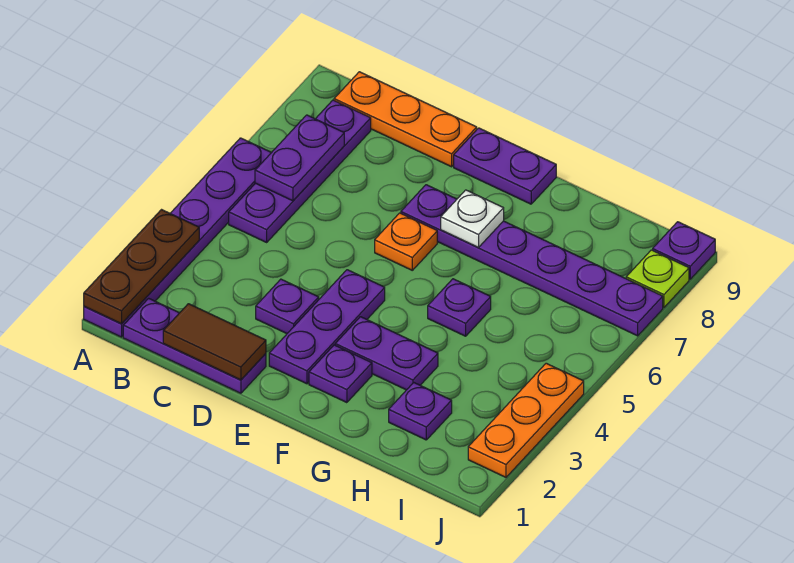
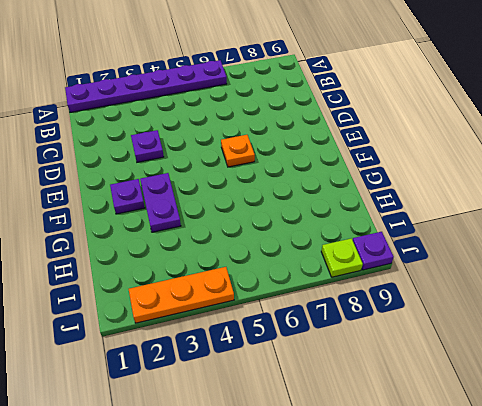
none -> purple 1x3 plate [123,298,266,393]
none -> purple 1x4 plate [229,100,371,242]
none -> orange 1x3 plate [334,72,477,167]

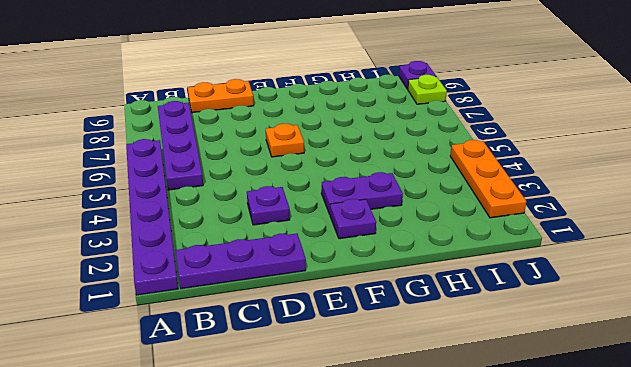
orange 1x2 plate [188,79,254,113] -> orange 1x3 plate [334,72,477,167]
none -> purple 1x3 plate [269,270,385,384]
none -> purple 1x6 plate [401,185,663,336]
none -> purple 1x2 plate [454,128,556,204]

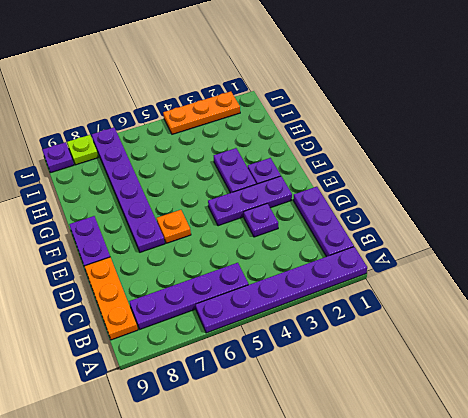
none -> purple 1x1 plate [428,279,491,336]
none -> purple 1x1 plate [389,383,452,440]
none -> brown 1x3 plate [84,210,199,324]

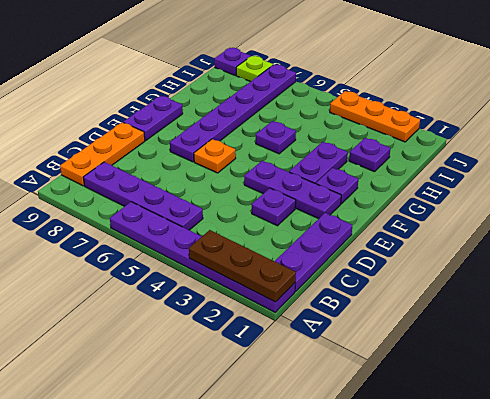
none -> purple 1x2 plate [255,115,344,201]
none -> brown 1x2 tile [163,304,266,380]
none -> white 1x1 plate [441,190,504,247]

